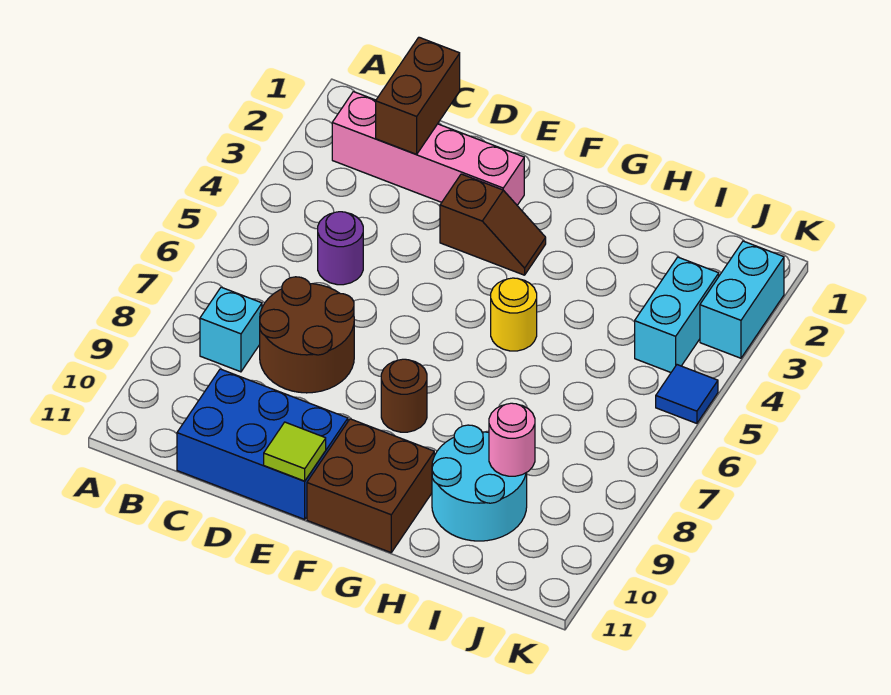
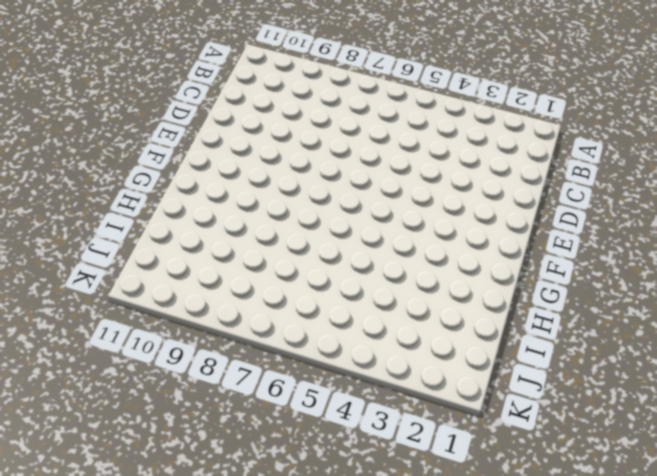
none -> pink 1x4 brick [332,92,524,205]
none -> cyan 1x1 brick [200,287,262,372]
none -> purple 1x1 round brick [318,212,363,285]

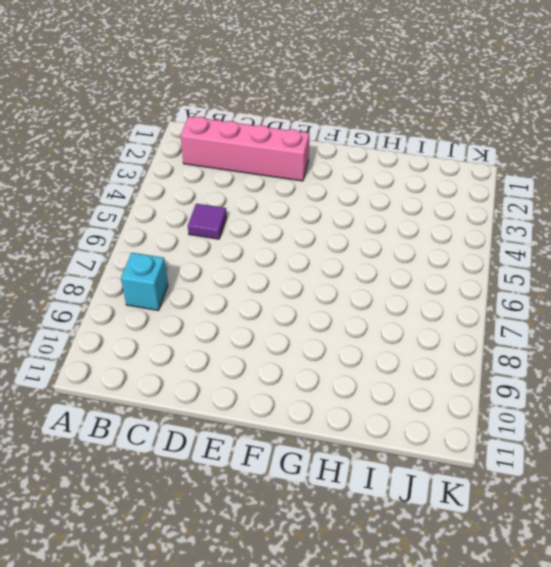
purple 1x1 tile [188,204,227,239] -> purple 1x1 round brick [318,212,363,285]
none -> brown 2x2 round brick [260,277,354,393]
none -> blue 2x3 brick [177,369,348,519]
none -> brown 1x2 slope [440,174,546,275]

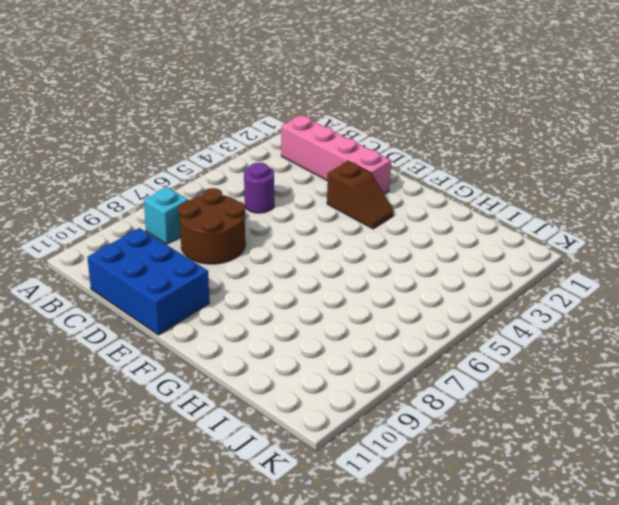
none -> brown 1x1 round brick [381,359,427,432]
none -> brown 2x2 brick [307,419,434,553]
none -> yellow 1x1 round brick [491,278,537,351]

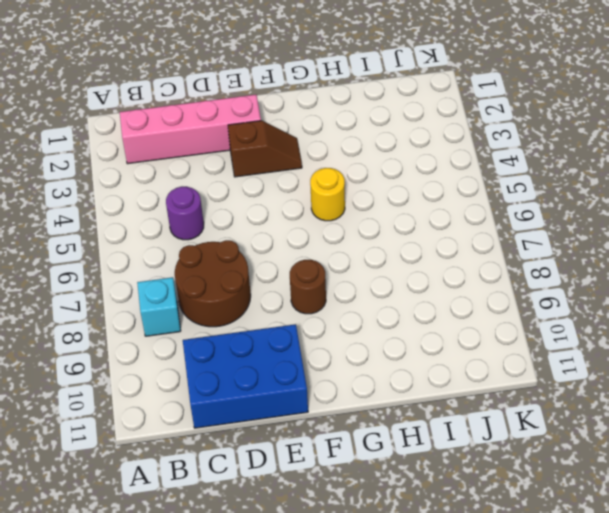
none -> brown 2x2 brick [307,419,434,553]
none -> cyan 2x2 round brick [432,425,527,541]
none -> cyan 1x2 brick [635,257,719,372]

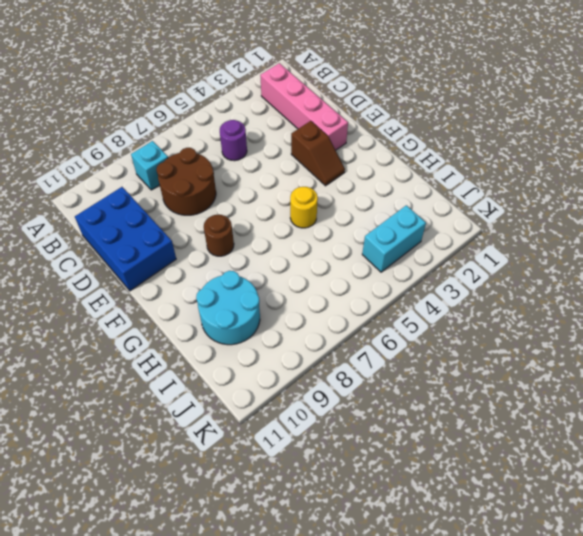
none -> brown 2x2 brick [307,419,434,553]
none -> cyan 1x2 brick [700,241,784,358]
none -> blue 1x1 tile [656,365,718,423]

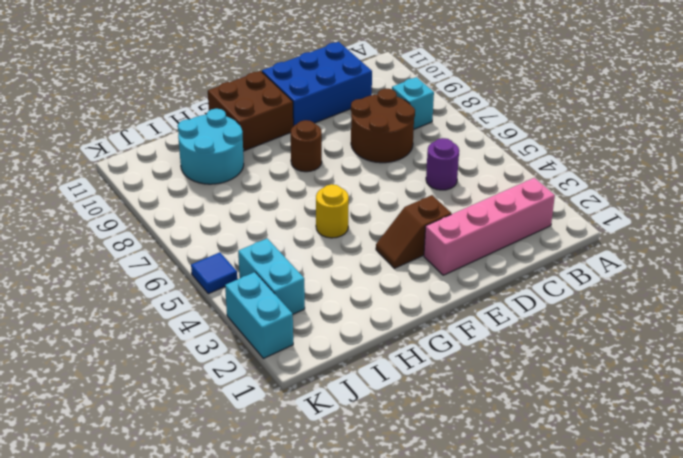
none -> brown 1x2 brick [376,37,460,154]
none -> lime 1x1 tile [264,422,326,481]
none -> pink 1x1 round brick [489,403,535,476]

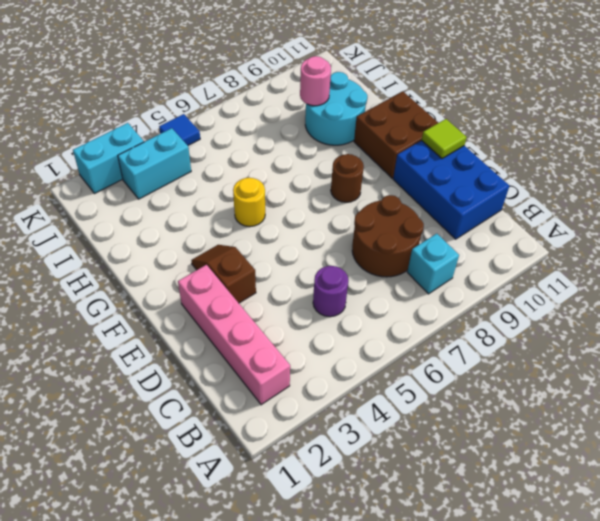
none -> brown 1x2 brick [376,37,460,154]

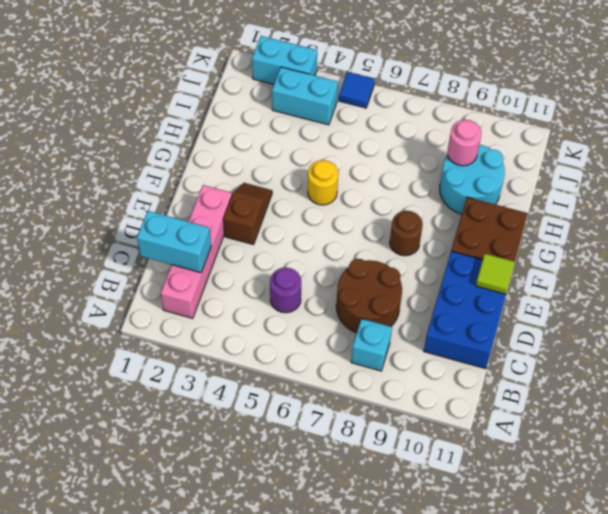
cyan 1x2 brick [137,211,211,273] -> brown 1x2 brick [376,37,460,154]

